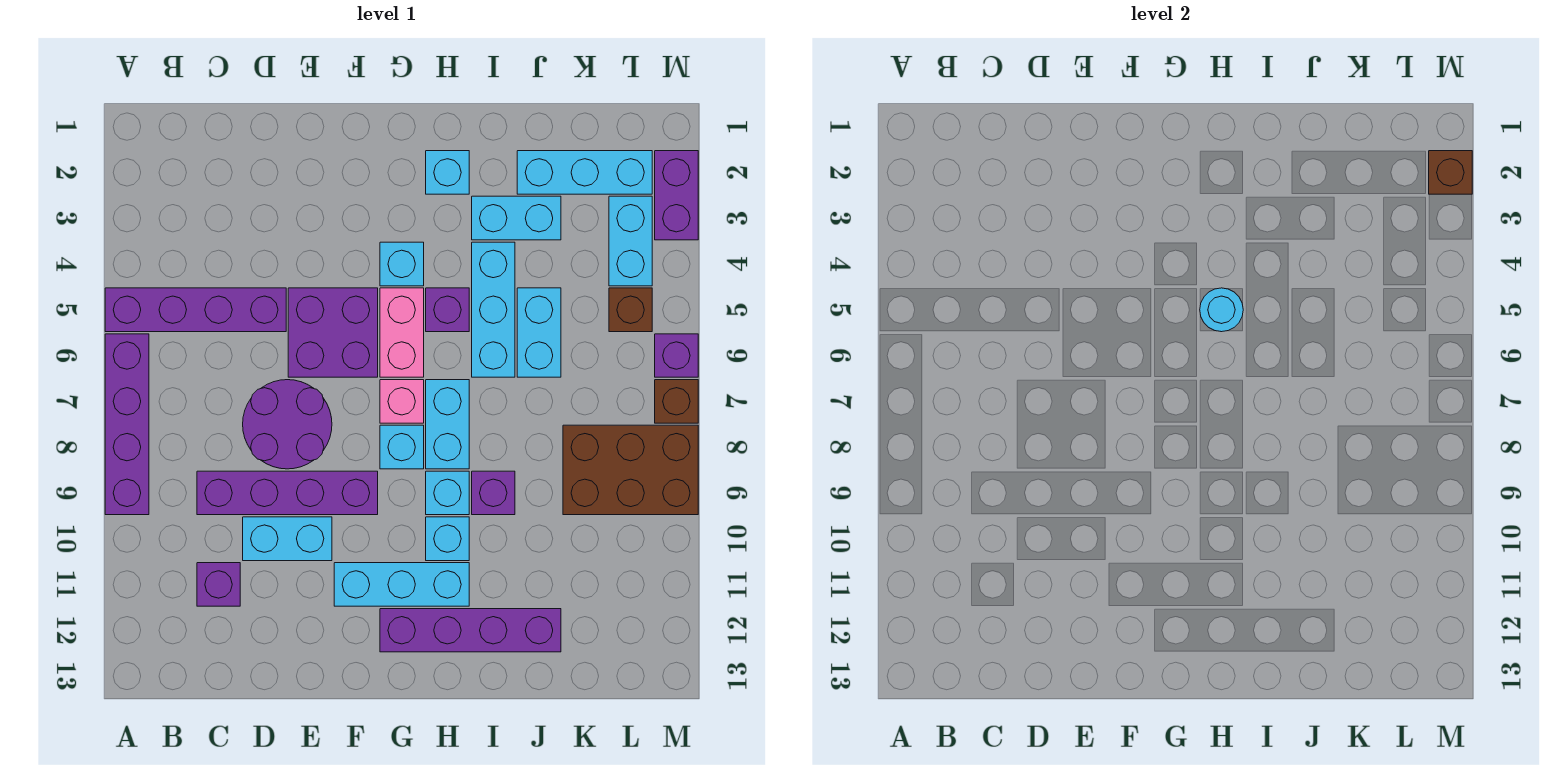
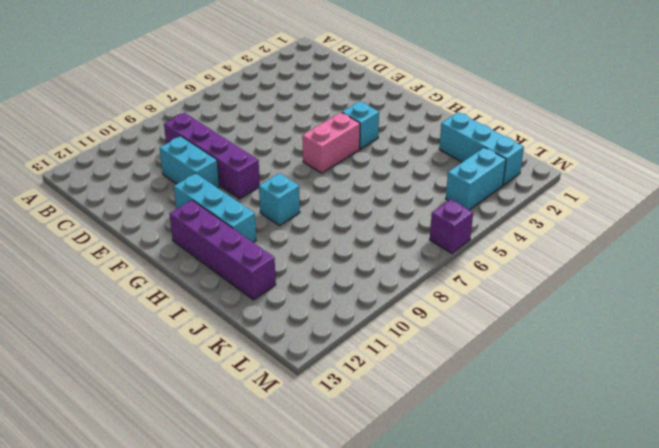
none -> purple 1x4 brick [105,288,286,332]
none -> purple 1x4 brick [105,334,149,515]
none -> purple 1x1 brick [197,563,240,606]
none -> purple 2x2 round brick [243,380,332,469]

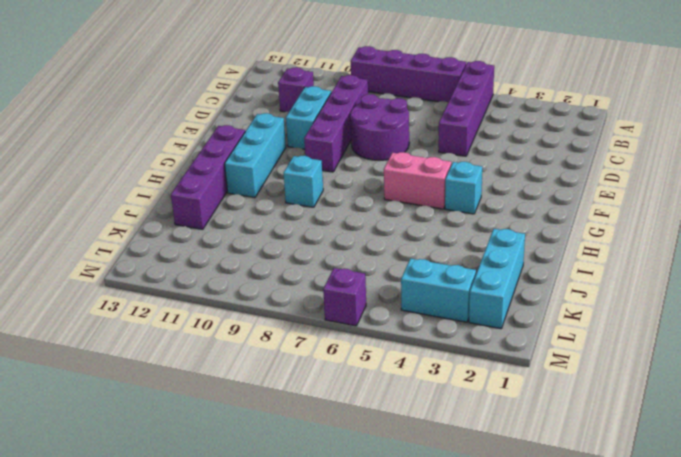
none -> purple 2x2 brick [288,288,378,377]
none -> pink 1x1 brick [380,380,424,423]
none -> cyan 1x1 brick [380,425,424,469]
none -> cyan 1x1 brick [426,151,469,194]

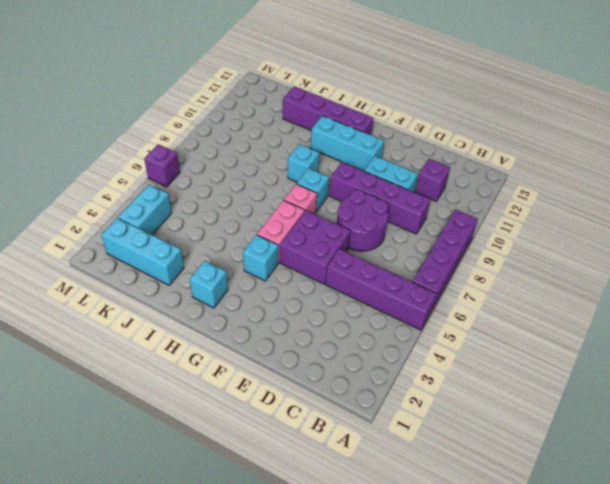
none -> purple 1x1 brick [426,288,469,332]
none -> cyan 1x2 brick [426,380,469,469]
none -> cyan 1x1 brick [426,517,469,561]
none -> cyan 1x2 brick [472,196,561,240]

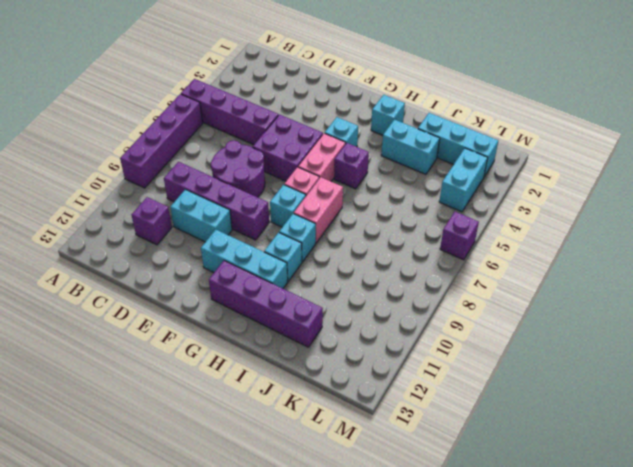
pink 1x2 brick [294,177,343,243] -> cyan 1x2 brick [426,380,469,469]
none -> cyan 1x3 brick [472,242,515,377]
none -> purple 1x1 brick [472,471,515,515]
none -> cyan 1x2 brick [517,288,561,377]
none -> brown 2x3 brick [563,425,698,515]

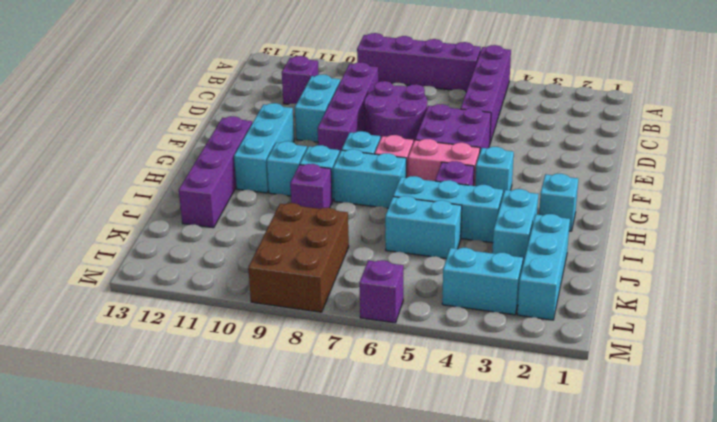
none -> brown 1x1 brick [609,288,652,332]
none -> purple 1x2 brick [655,151,698,240]
none -> brown 1x1 brick [655,380,698,423]
none -> cyan 1x1 round brick [1200,288,1243,332]

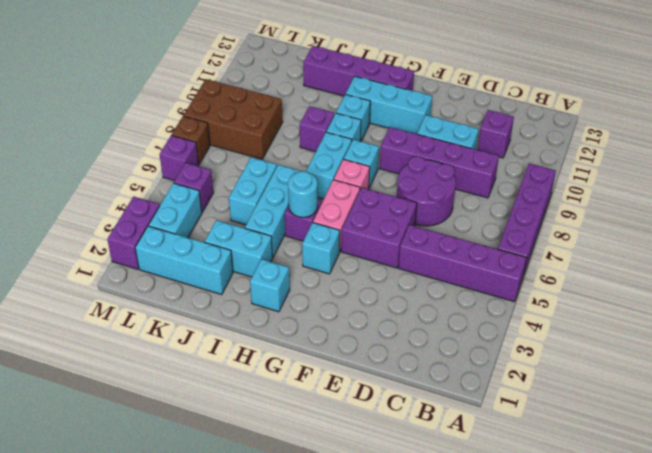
purple 1x1 brick [174,163,213,212] -> brown 1x1 brick [609,288,652,332]
none -> brown 1x1 brick [1429,151,1472,194]

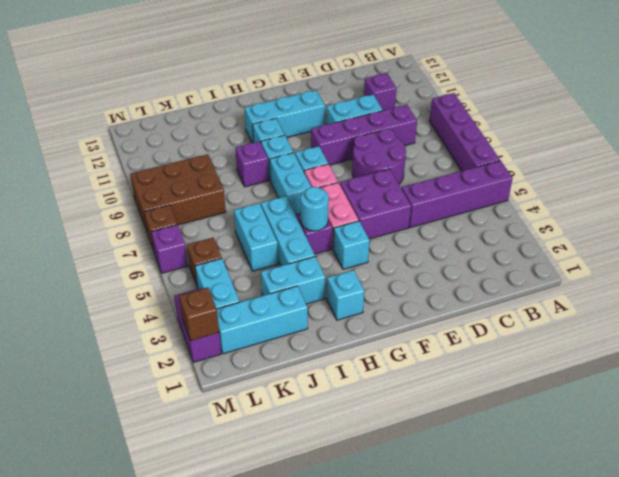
none -> purple 1x4 brick [380,609,561,652]

